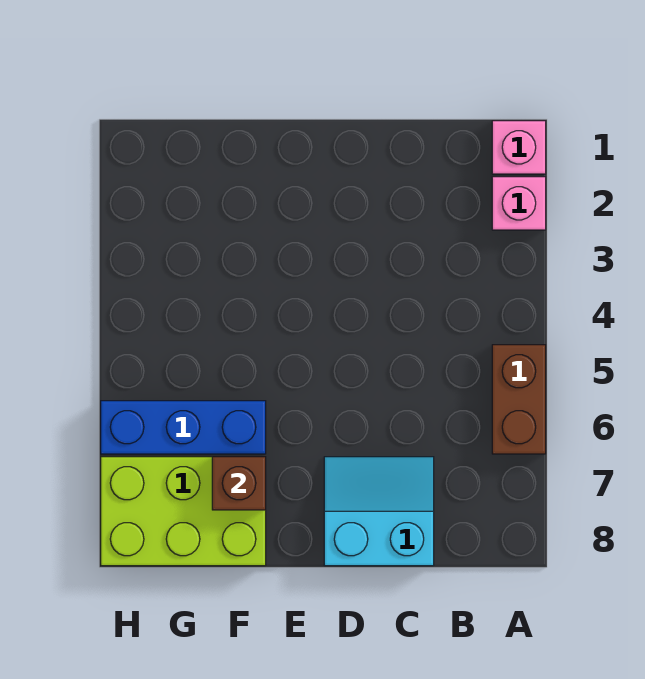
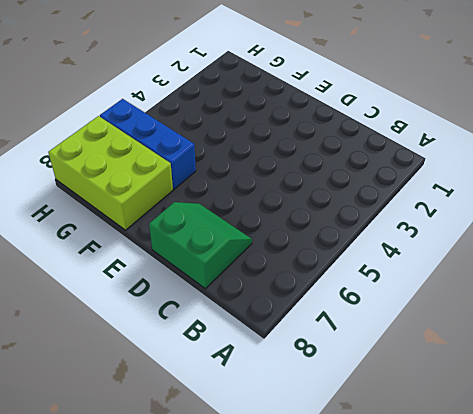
green 2x2 slope [149,202,252,289] -> cyan 2x2 slope [324,457,434,566]
none -> pink 1x1 brick [492,121,546,174]
none -> pink 1x1 brick [492,177,546,230]

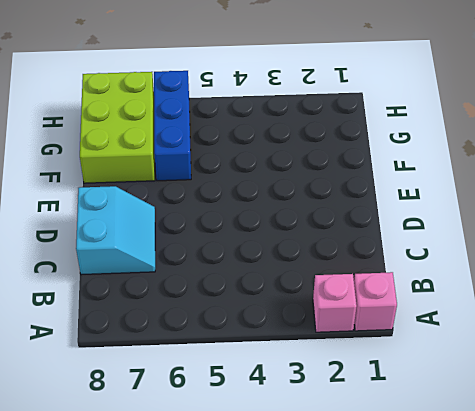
none -> brown 1x2 brick [492,345,546,454]
none -> brown 1x1 brick [212,457,266,510]

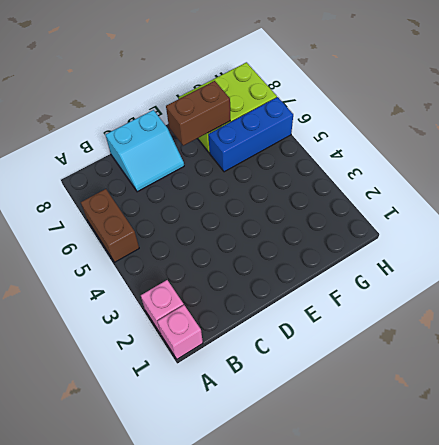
brown 1x2 brick [166,81,230,146] -> brown 1x1 brick [212,457,266,510]

